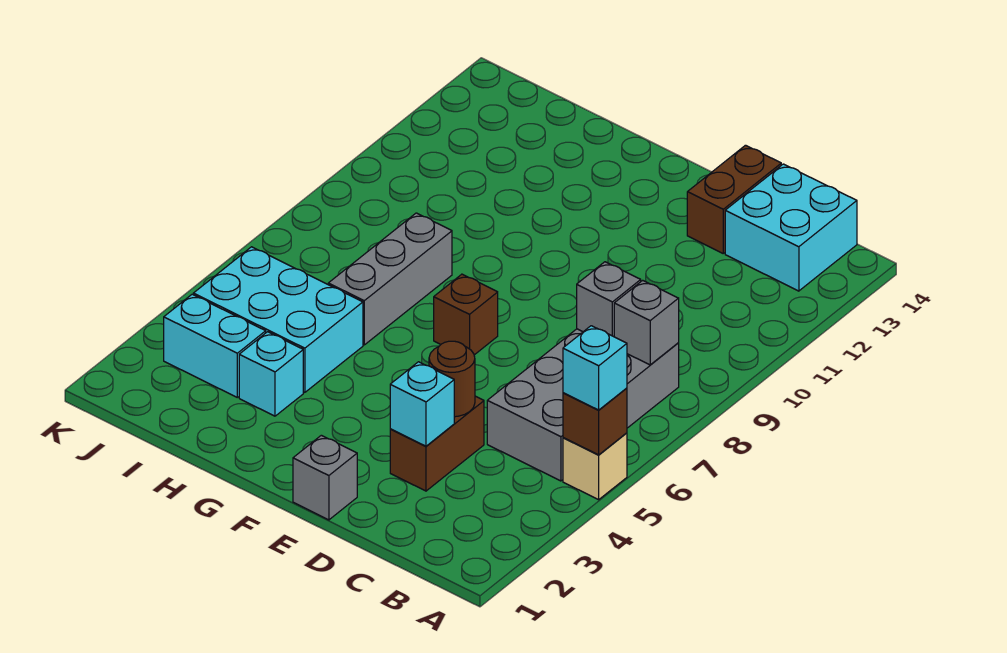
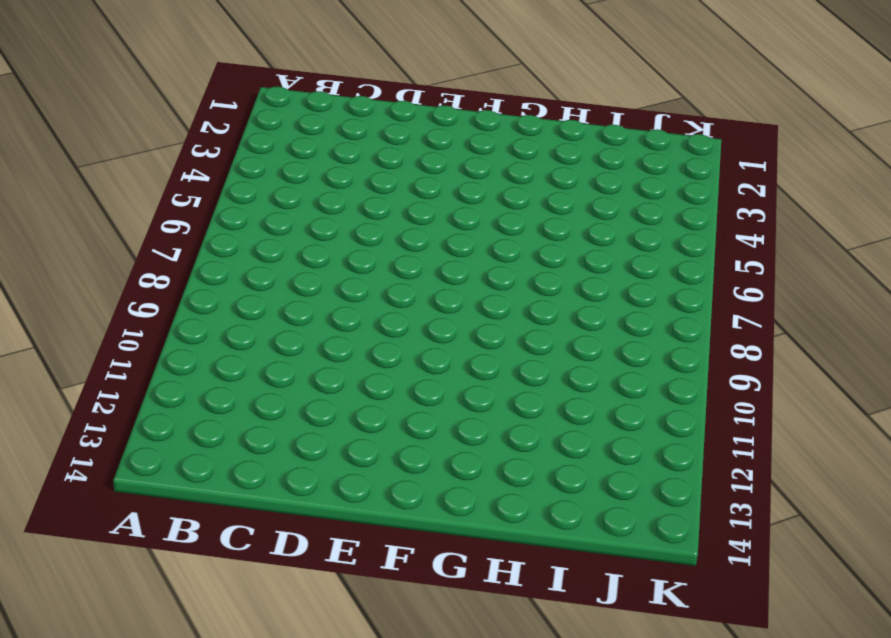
none -> tan 1x1 brick [563,433,627,500]
none -> grey 2x4 brick [487,329,679,481]
none -> cyan 2x2 brick [725,164,857,291]

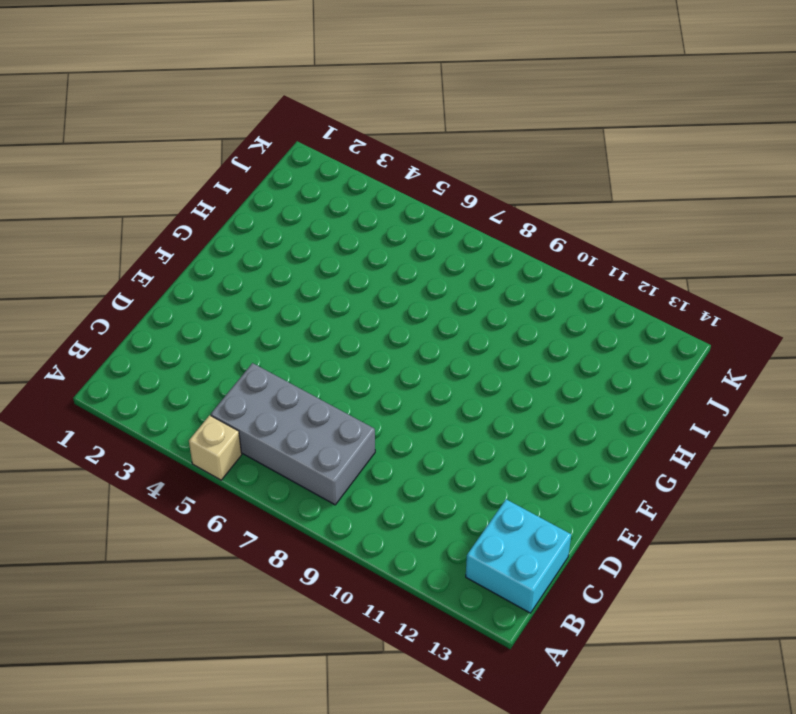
none -> brown 1x2 brick [390,396,484,491]
none -> brown 1x2 brick [687,145,781,253]
none -> grey 1x1 brick [293,435,357,520]

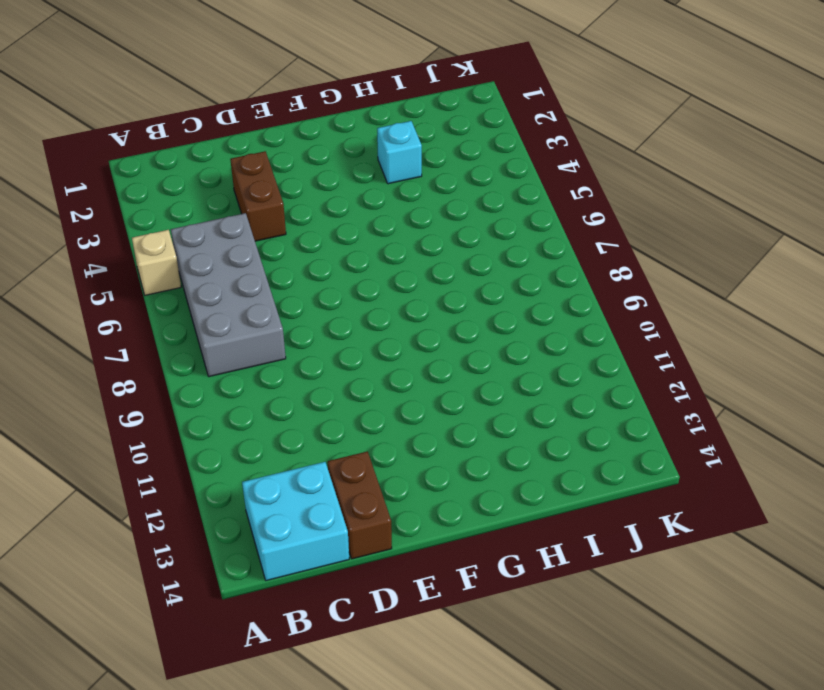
none -> grey 1x1 brick [293,435,357,520]
none -> brown 1x1 brick [434,274,498,355]
none -> cyan 2x3 brick [193,247,363,392]

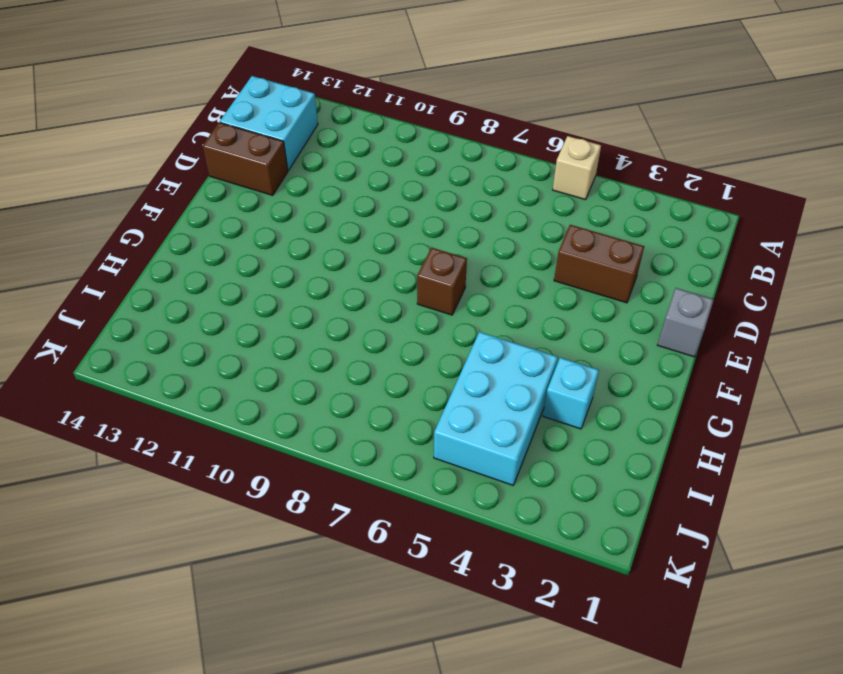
none -> grey 2x4 brick [487,329,679,481]
none -> grey 1x3 brick [328,213,452,345]
none -> cyan 1x2 brick [164,294,266,397]

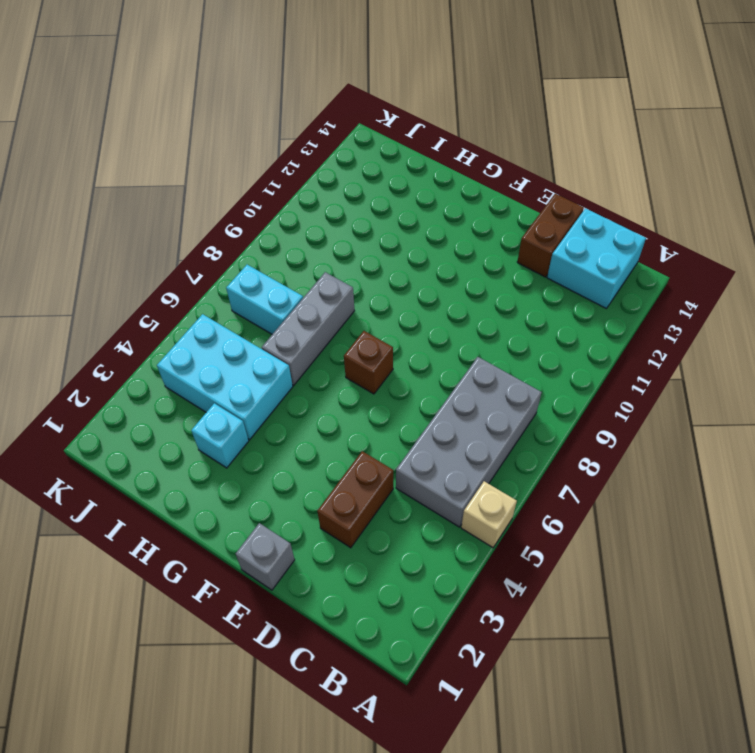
cyan 1x2 brick [226,265,303,334] -> cyan 1x2 brick moved to [164,294,266,397]
none -> brown 1x1 brick [563,388,627,455]
none -> grey 1x1 brick [614,280,679,365]
none -> grey 1x1 brick [577,262,641,337]

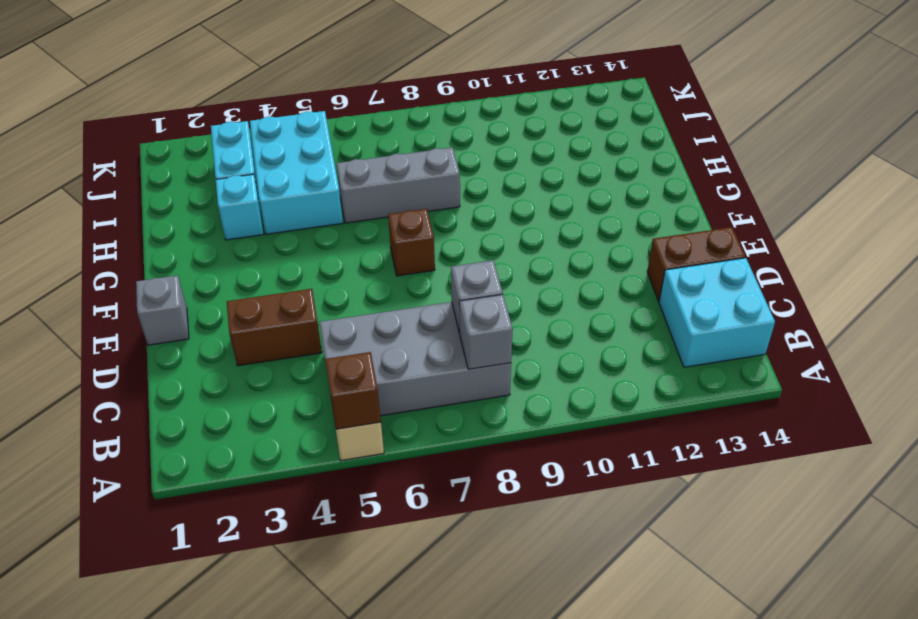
none -> cyan 1x1 brick [390,362,454,446]
none -> brown 1x1 round brick [429,341,475,417]
none -> cyan 1x1 brick [563,326,627,410]

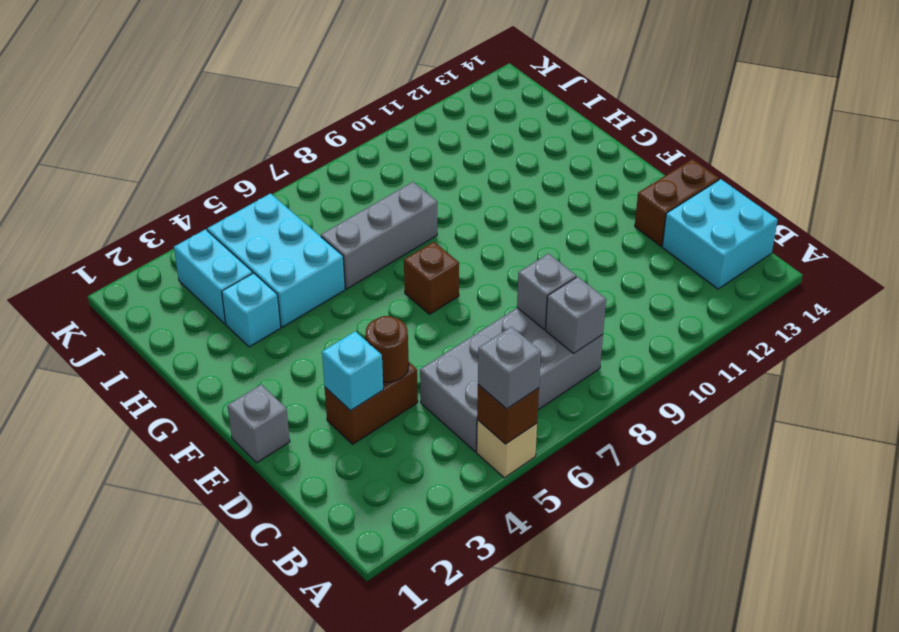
grey 1x1 brick [478,327,541,409] -> cyan 1x1 brick [563,326,627,410]

